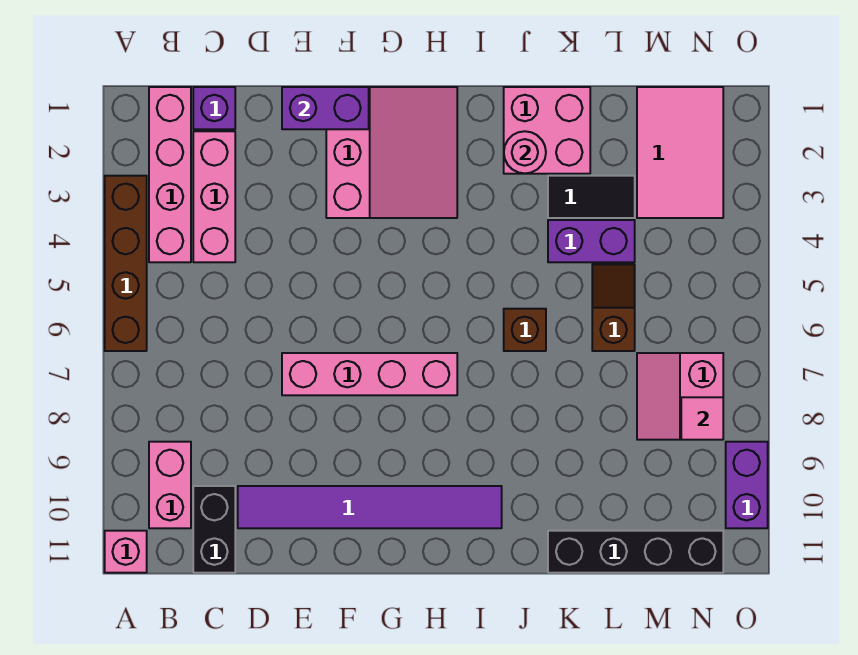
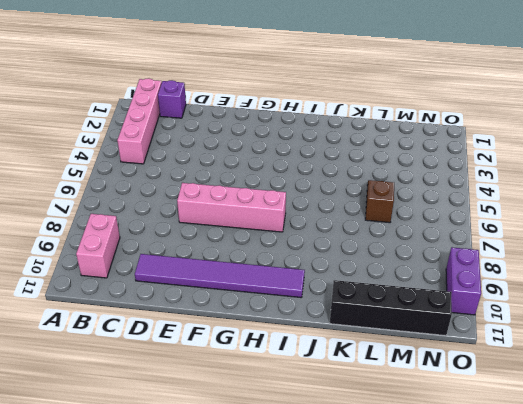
none -> brown 1x4 brick [105,176,147,351]
none -> pink 1x1 brick [105,531,147,573]
none -> pink 1x3 brick [193,131,235,262]

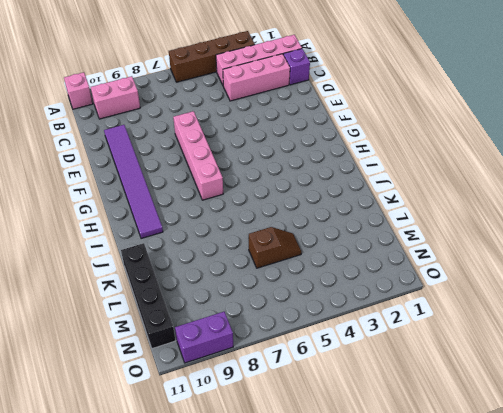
none -> black 1x2 brick [193,486,235,573]
none -> pink 3x3 slope [326,87,457,218]
none -> pink 2x2 brick [504,87,590,174]

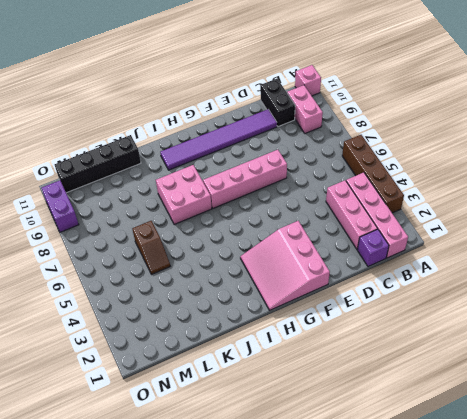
pink 2x2 brick [156,165,212,225] -> pink 2x2 brick moved to [504,87,590,174]
none -> brown 1x1 brick [504,309,546,351]
none -> black 1x2 tile [548,176,635,218]
none -> purple 1x2 brick [548,220,635,262]

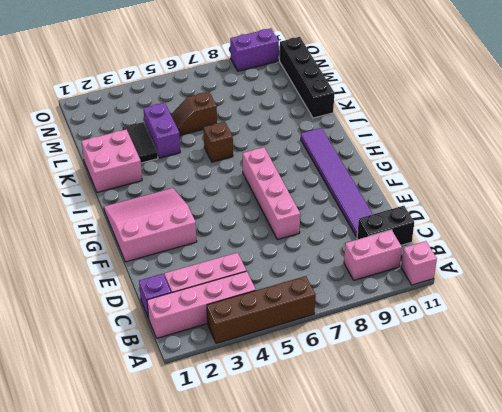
none -> pink 2x3 tile [637,87,723,218]
none -> pink 2x2 slope [637,353,723,440]
none -> purple 1x2 brick [282,87,369,129]

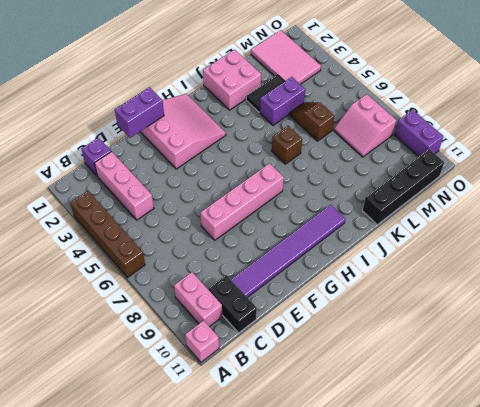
none -> pink 1x4 brick [149,87,191,262]
none -> pink 1x1 round brick [504,131,546,174]
none -> pink 1x1 tile [681,397,723,440]

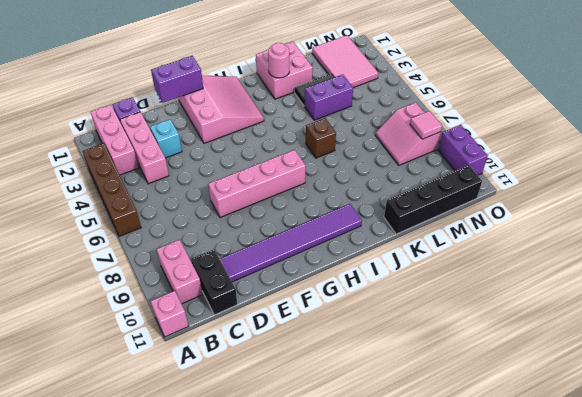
pink 1x3 brick [91,105,139,175] -> pink 1x4 brick [149,87,191,262]
cyan 1x1 brick [150,119,182,158] -> none
none -> brown 1x2 slope [592,264,635,351]

